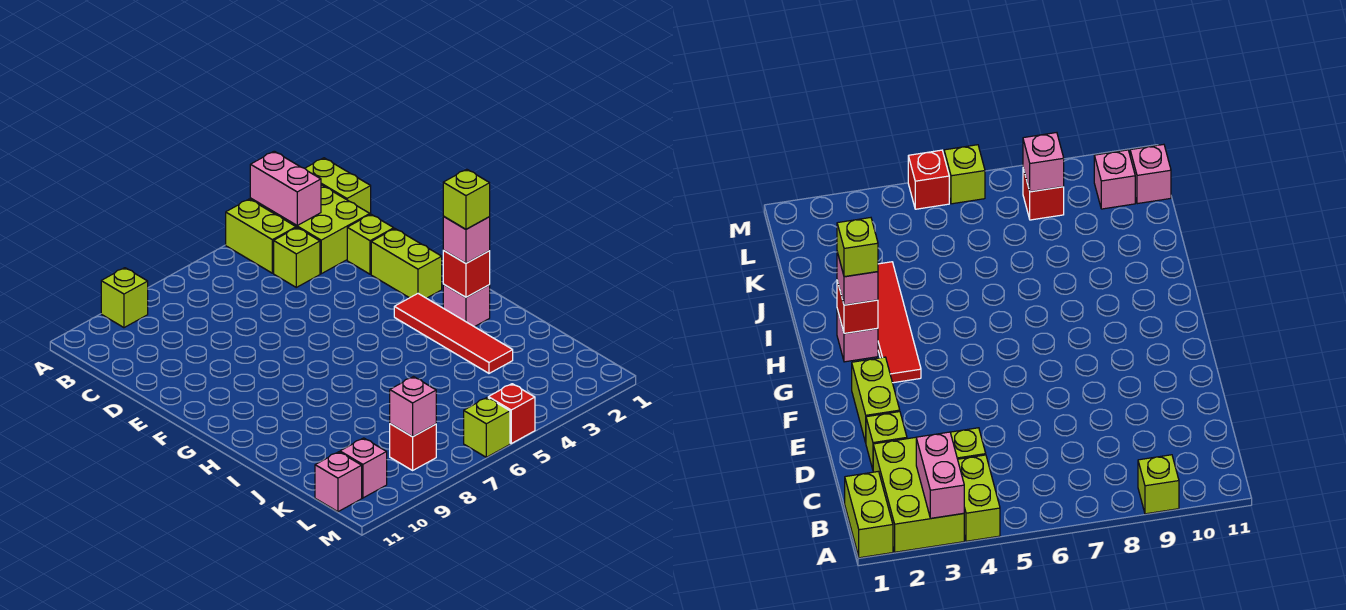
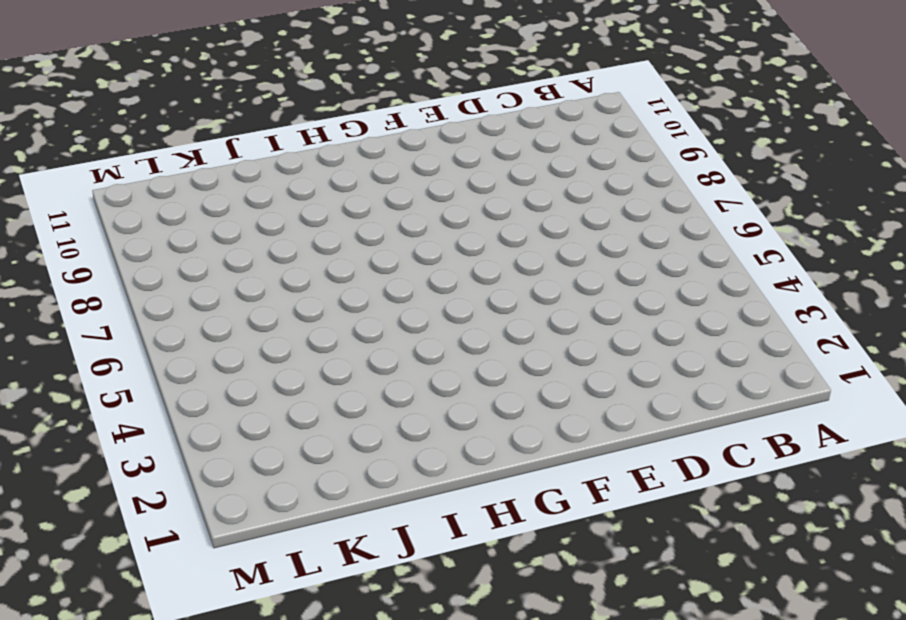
none -> lime 1x2 brick [305,158,371,214]
none -> lime 2x3 brick [250,185,370,274]
none -> lime 1x2 brick [226,199,296,273]

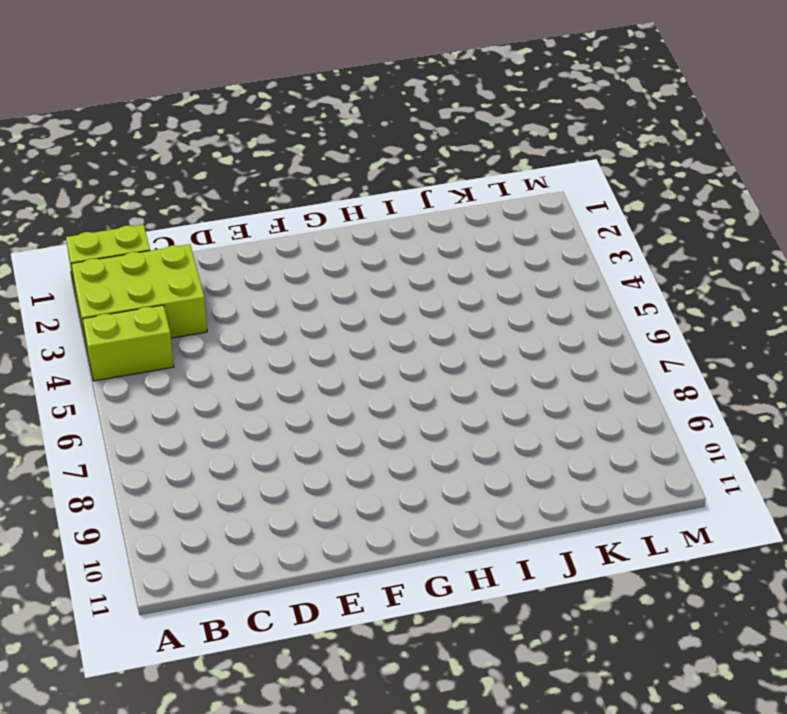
none -> lime 1x1 brick [101,268,148,328]
none -> lime 1x1 brick [274,228,320,287]
none -> lime 1x1 brick [347,214,394,274]

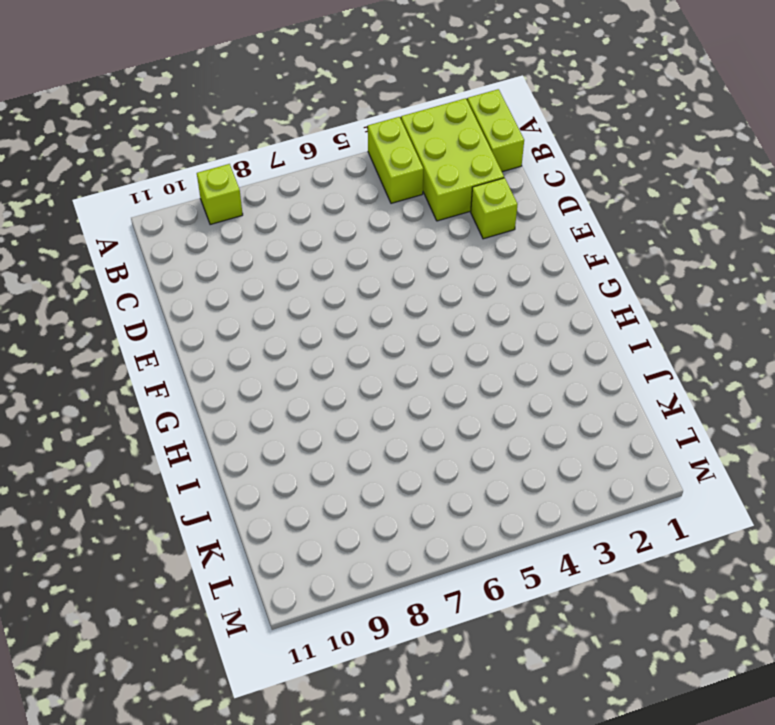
none -> lime 1x1 brick [274,228,320,287]
none -> lime 1x2 brick [371,229,442,298]
none -> red 1x4 tile [394,294,513,373]

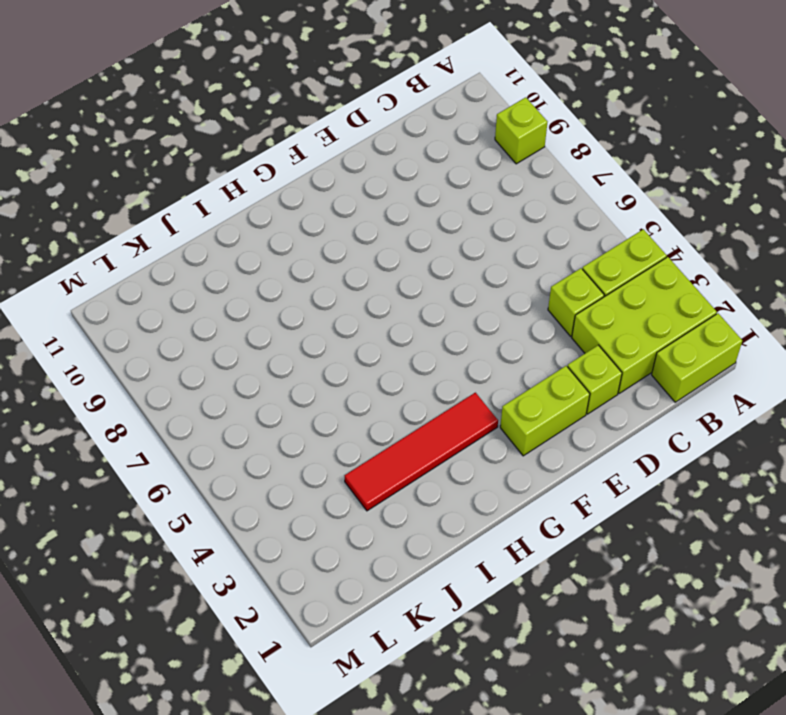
none -> pink 1x1 brick [443,284,490,327]
none -> red 1x1 brick [390,424,436,470]
none -> pink 1x1 brick [340,438,387,498]

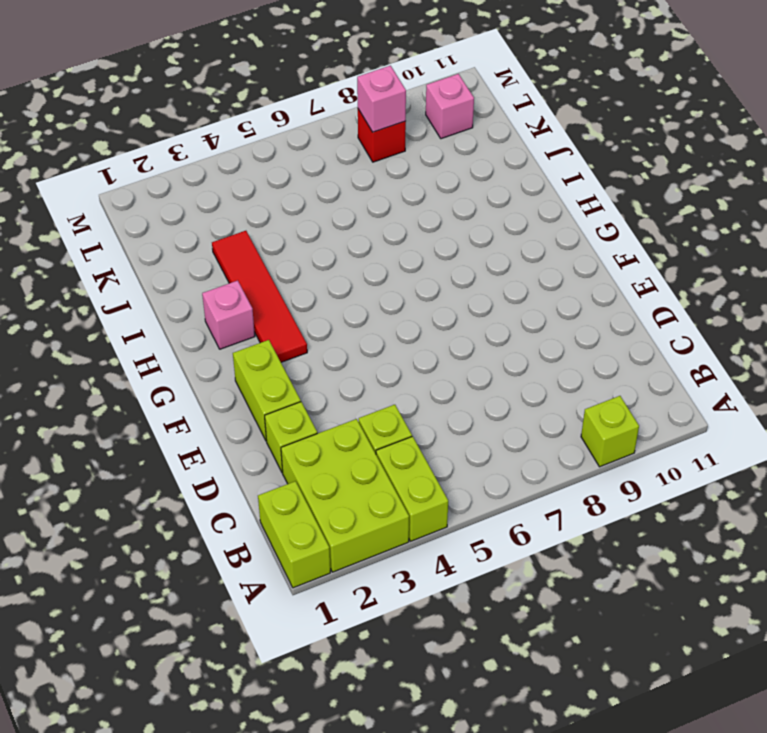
none -> pink 1x1 brick [315,452,362,512]
none -> red 1x1 brick [488,384,535,443]
none -> lime 1x1 brick [464,397,510,457]

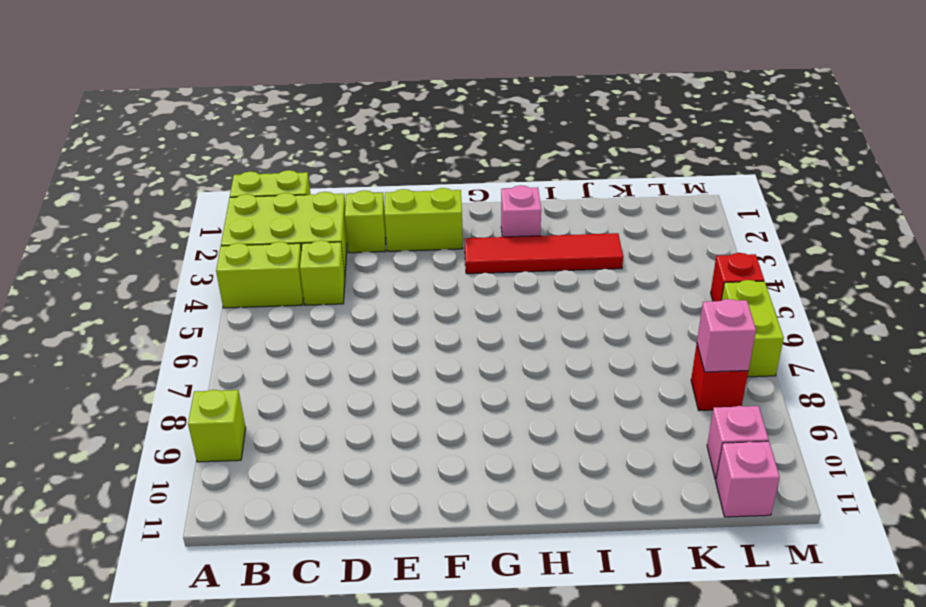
lime 1x2 brick [722,280,784,377] -> lime 1x1 brick [464,397,510,457]
none -> pink 1x2 brick [250,151,321,225]
none -> red 1x1 brick [443,250,490,297]
none -> pink 1x1 brick [443,216,490,263]

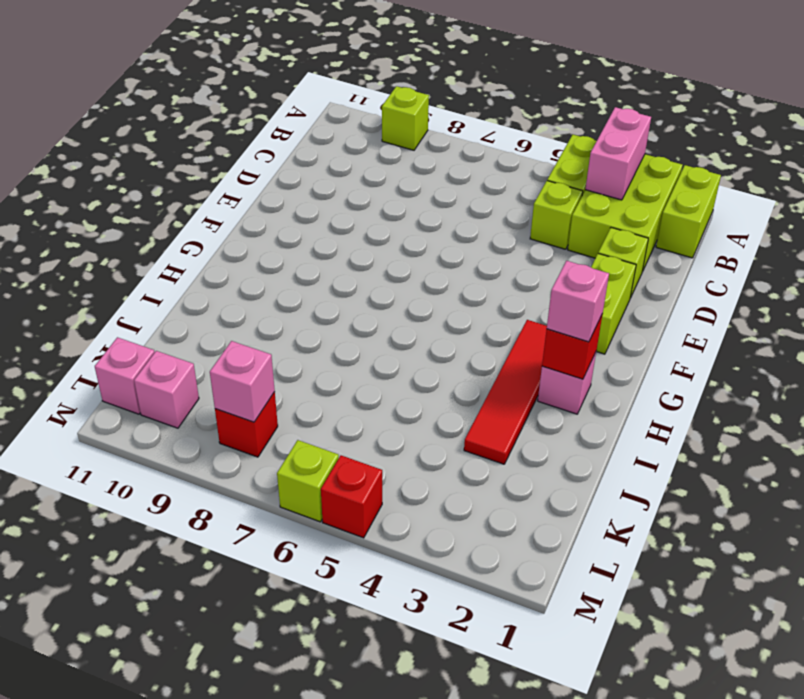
none -> lime 1x1 brick [443,169,490,229]

